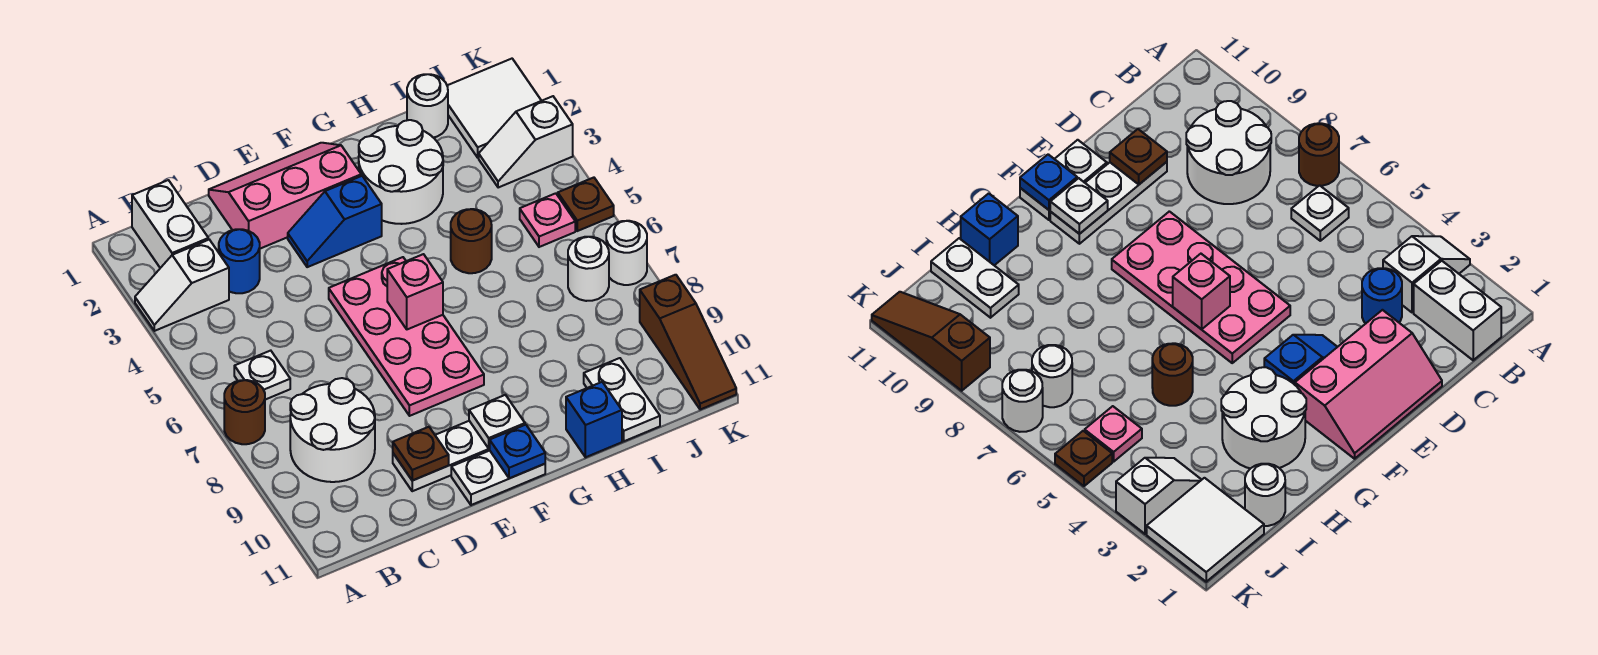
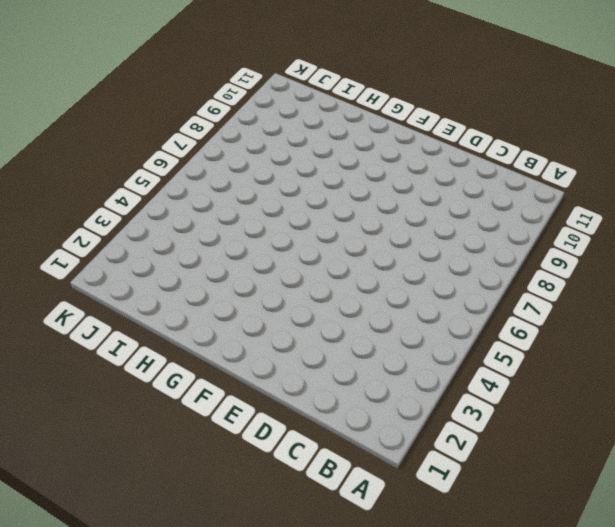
none -> white 1x2 slope [135,240,229,331]
none -> brown 1x1 round brick [224,380,265,444]
none -> white 1x2 brick [132,180,208,268]

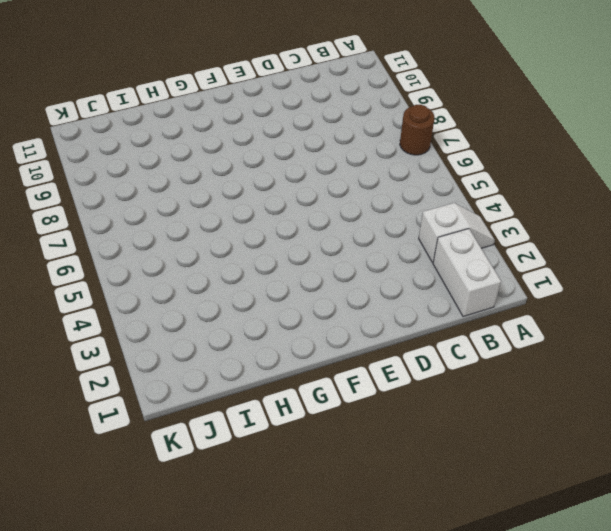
none -> white 1x1 plate [234,351,290,400]
none -> white 2x2 round brick [290,378,375,482]
none -> blue 1x1 round brick [219,229,260,293]

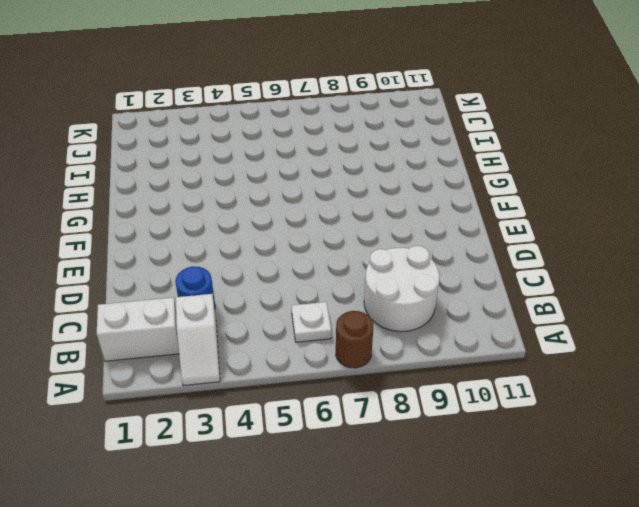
none -> pink 2x3 slope [209,143,361,249]
none -> white 1x3 plate [393,421,490,491]
none -> blue 1x2 slope [288,176,382,267]

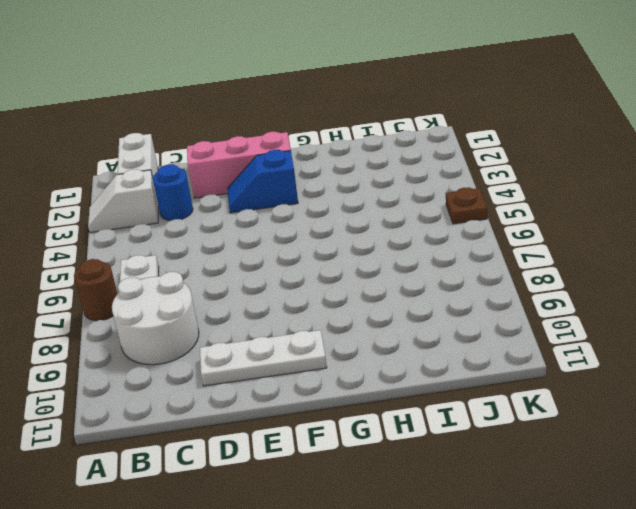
none -> pink 2x4 plate [329,257,484,416]
none -> white 1x2 plate [451,451,545,505]
none -> white 2x2 round brick [359,120,443,224]

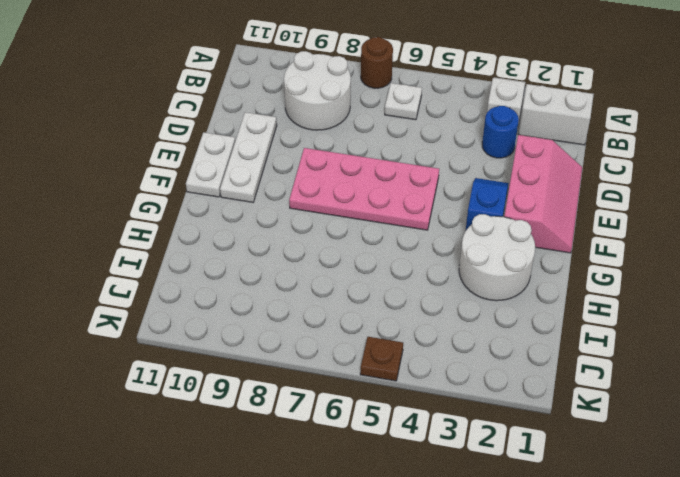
none -> brown 1x1 round brick [451,209,492,273]
none -> blue 1x1 brick [566,382,622,457]
none -> white 1x1 round brick [407,74,448,138]

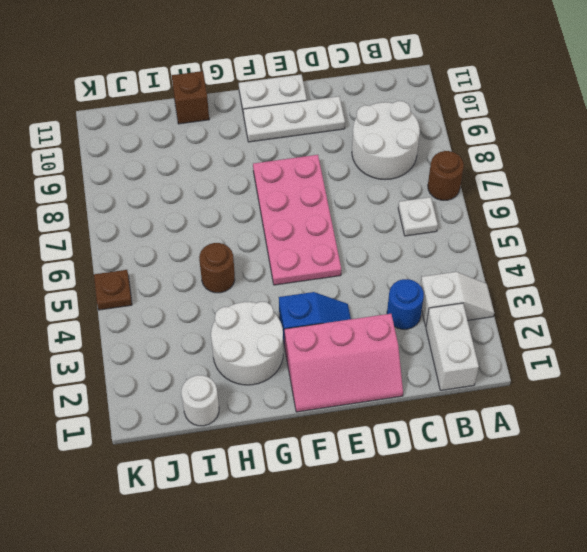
brown 1x1 brick [172,71,209,124] -> blue 1x1 brick [566,382,622,457]
none -> white 1x2 plate [584,358,660,441]
none -> white 2x2 tile [447,59,541,158]
none -> white 1x2 slope [479,96,573,188]

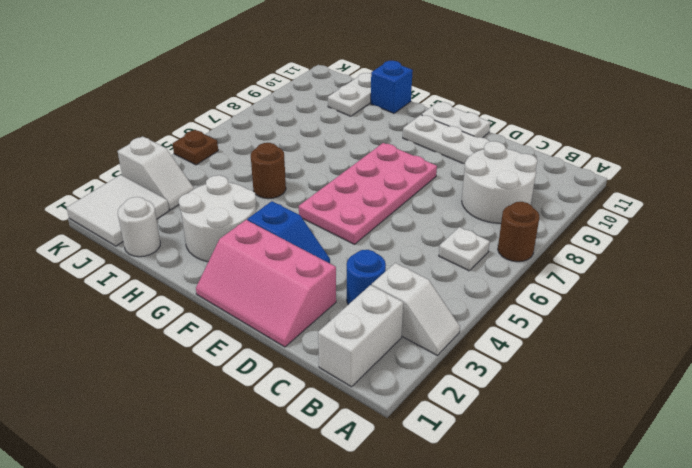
none -> pink 1x1 plate [520,193,575,247]
none -> white 1x1 round brick [568,237,609,301]
none -> white 1x1 round brick [606,221,647,285]

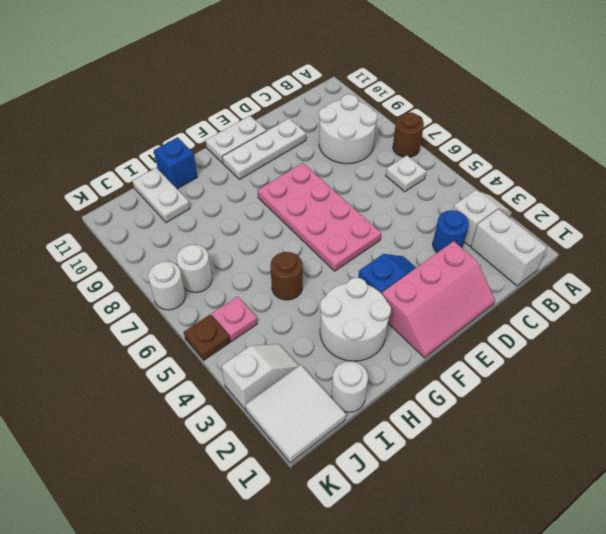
none -> brown 1x3 slope [640,275,736,410]
none -> brown 1x1 plate [393,427,449,481]
none -> pink 1x1 brick [387,254,443,329]

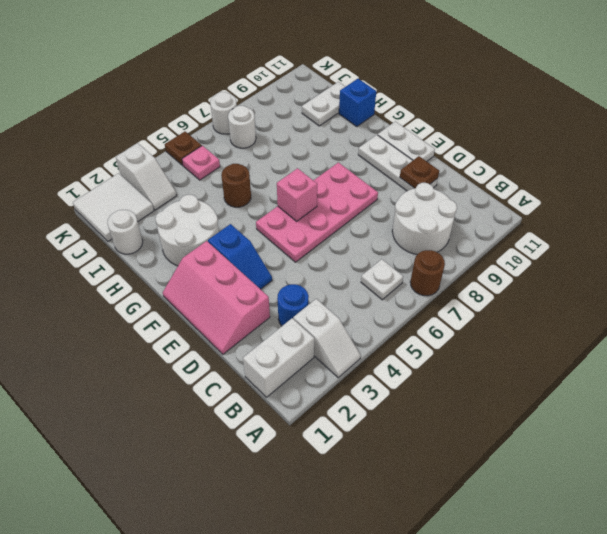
none -> brown 1x3 slope [640,275,736,410]
none -> white 1x1 plate [469,395,525,448]
none -> blue 1x1 plate [489,425,545,478]

